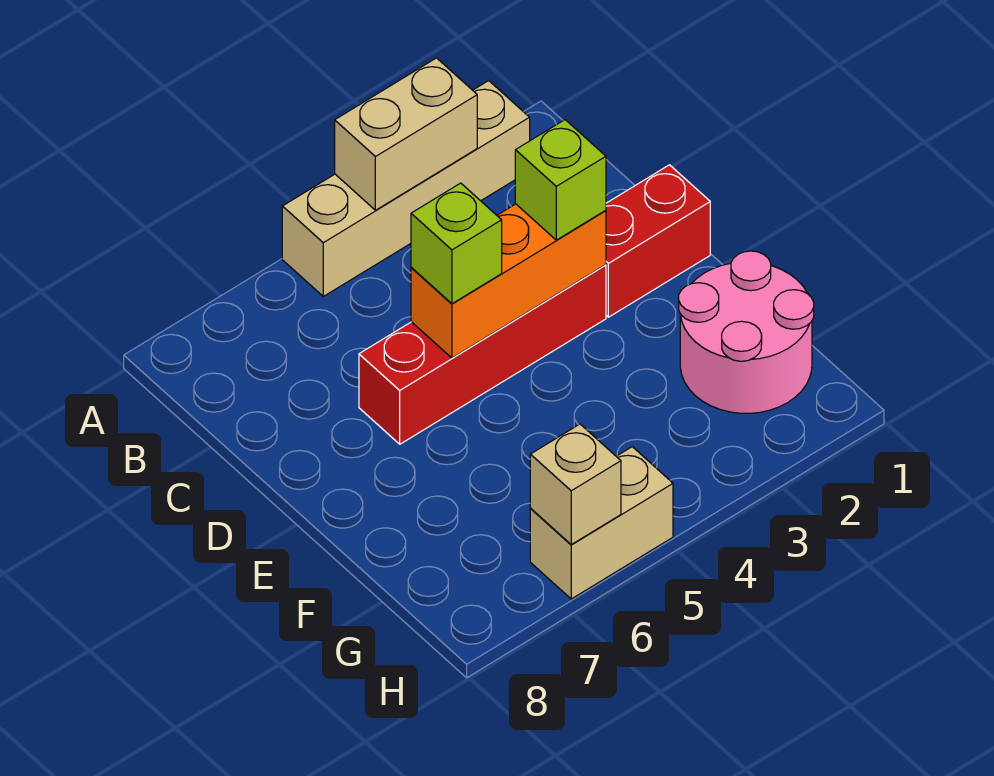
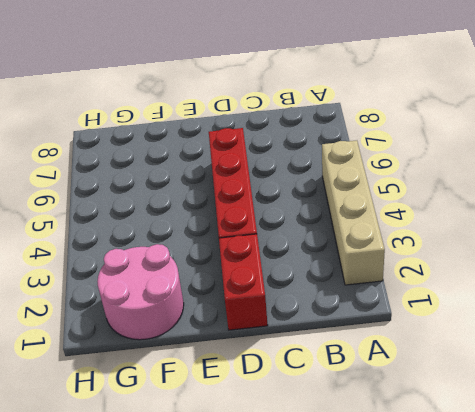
none -> tan 1x2 brick [530,447,673,599]
none -> tan 1x2 brick [335,58,477,210]

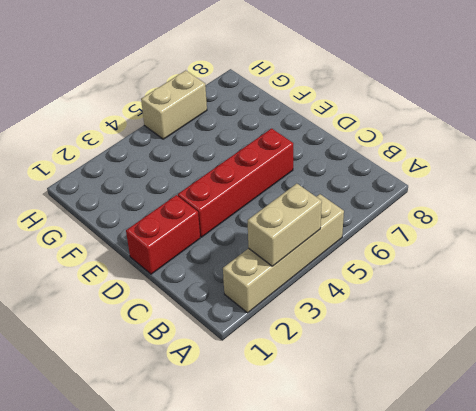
none -> pink 2x2 round brick [679,251,814,413]
none -> orange 1x3 brick [411,204,606,358]

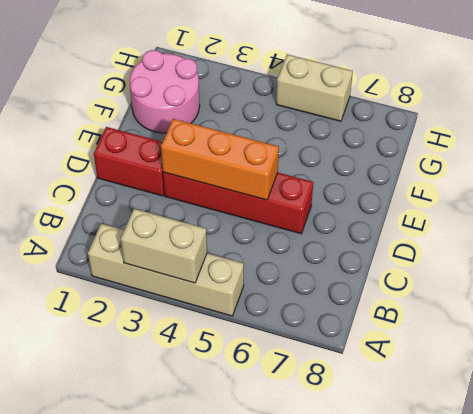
none -> tan 1x1 brick [530,424,621,544]
none -> lime 1x1 brick [515,120,606,240]

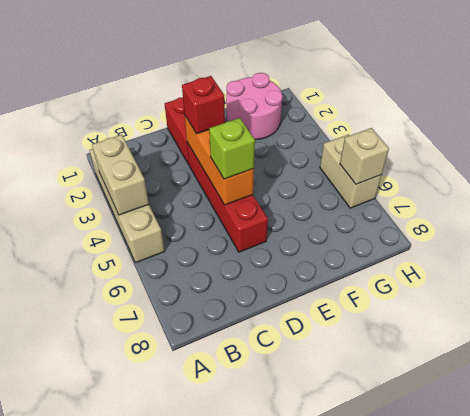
red 1x1 brick [182,76,225,134] -> lime 1x1 brick [515,120,606,240]

